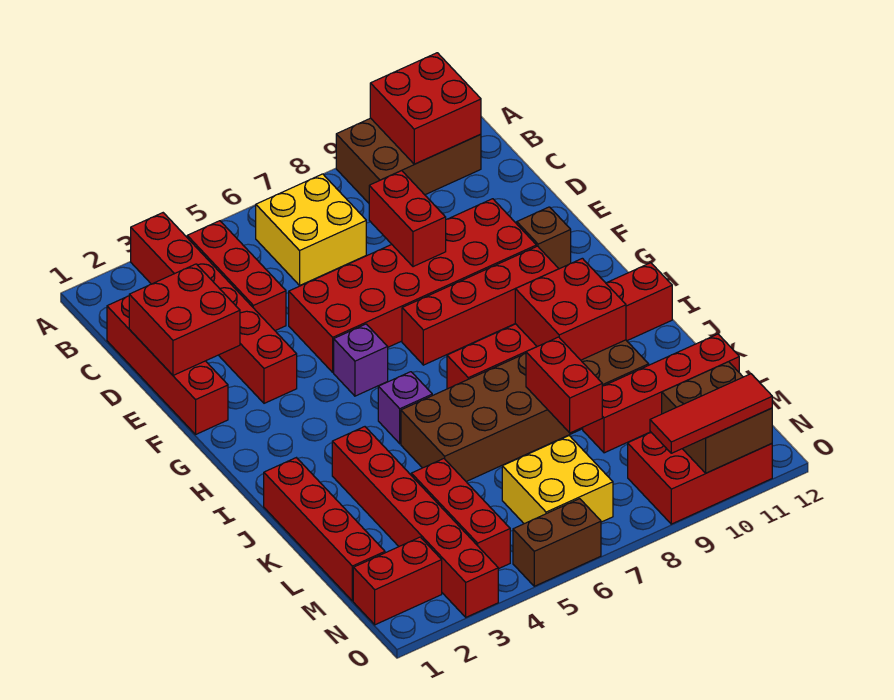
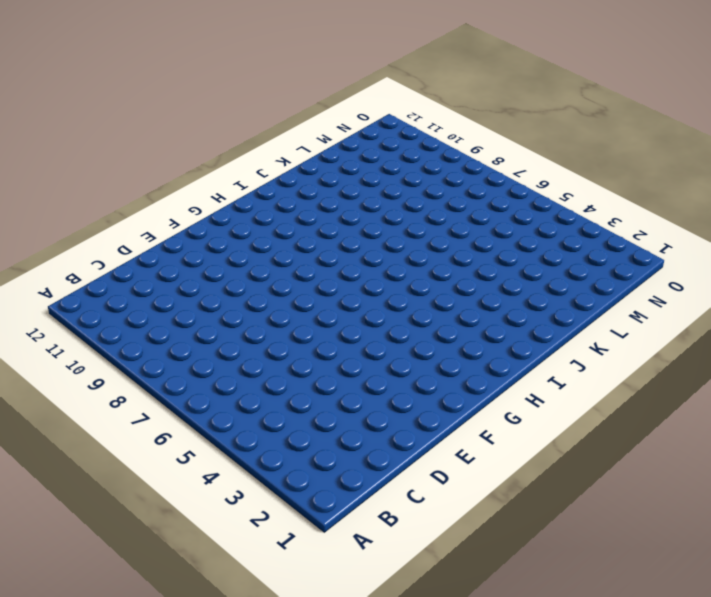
none -> red 1x6 brick [131,213,297,403]
none -> brown 2x3 brick [336,118,481,203]
none -> red 1x3 brick [187,221,286,331]

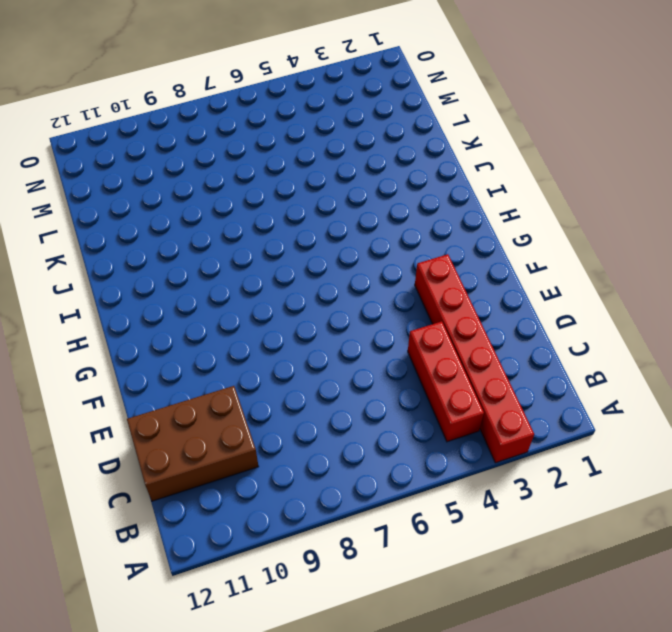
brown 2x3 brick [127,386,259,501] -> brown 2x3 brick moved to [336,118,481,203]
none -> yellow 2x2 brick [256,174,366,285]
none -> red 1x4 brick [107,296,228,434]
none -> red 2x6 brick [289,199,536,372]

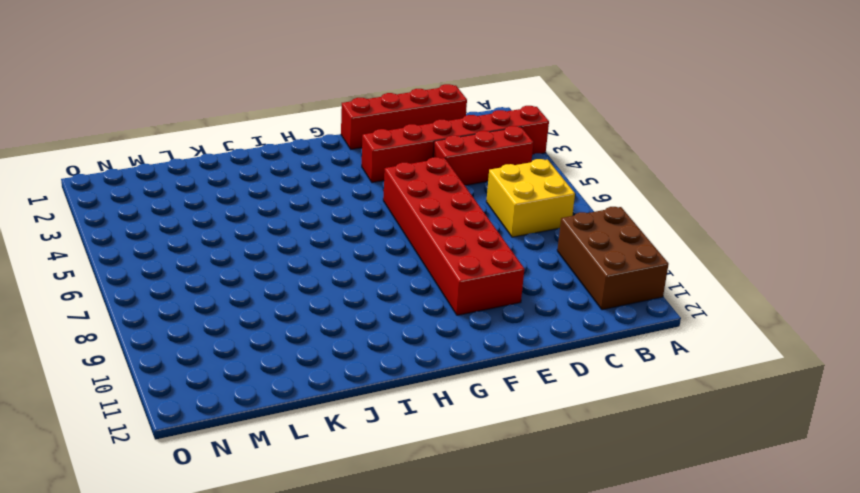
none -> brown 1x1 brick [516,207,571,269]
none -> purple 1x1 brick [334,324,388,396]
none -> red 1x4 brick [402,246,559,365]

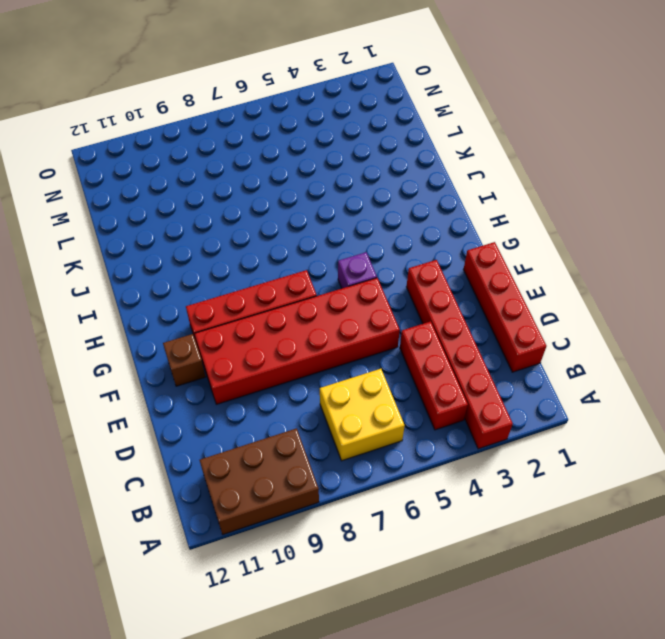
none -> purple 1x1 brick [378,372,432,444]
none -> red 1x6 brick [447,263,672,389]
none -> red 1x4 brick [264,458,385,601]

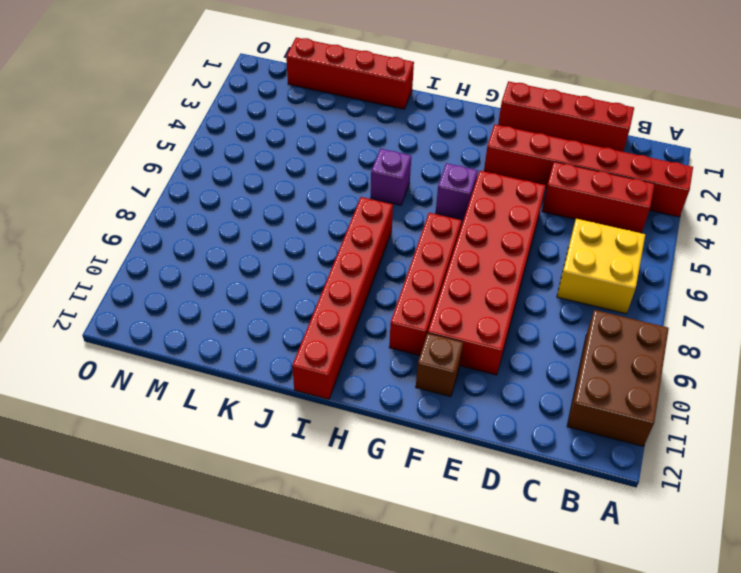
none -> red 1x6 brick [332,427,498,617]
none -> brown 2x6 brick [401,340,649,482]
none -> red 1x3 brick [411,459,510,569]

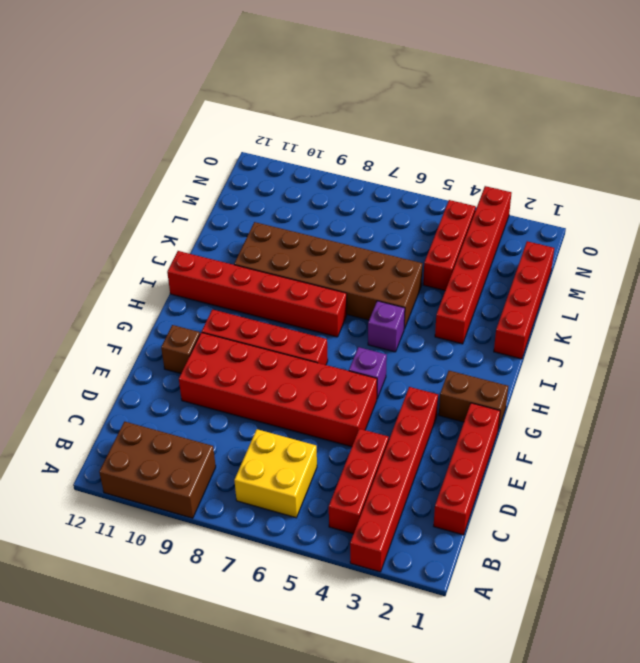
brown 1x2 brick [439,371,508,430] -> brown 1x2 brick moved to [513,499,601,586]
none -> red 1x4 brick [583,334,739,453]
none -> yellow 2x2 brick [502,436,613,524]
none -> red 1x2 brick [353,537,442,625]

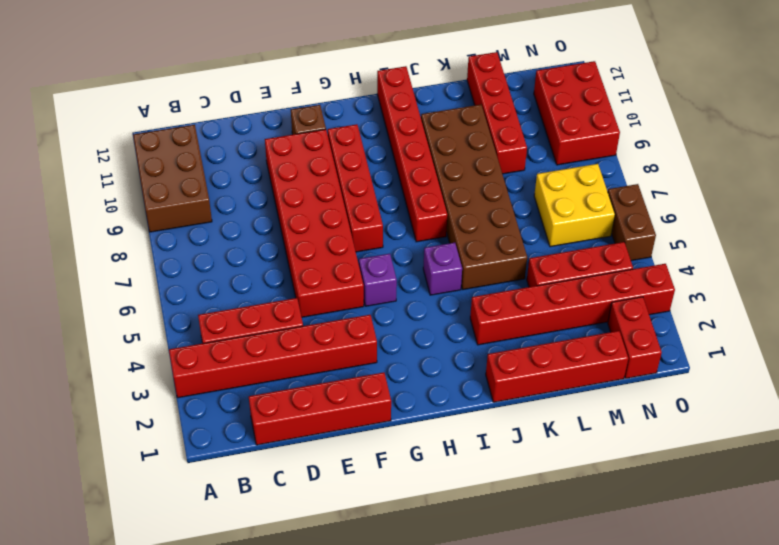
none -> yellow 2x2 brick [256,174,366,285]
none -> red 2x2 brick [370,53,481,164]
none -> red 2x2 brick [129,264,240,375]

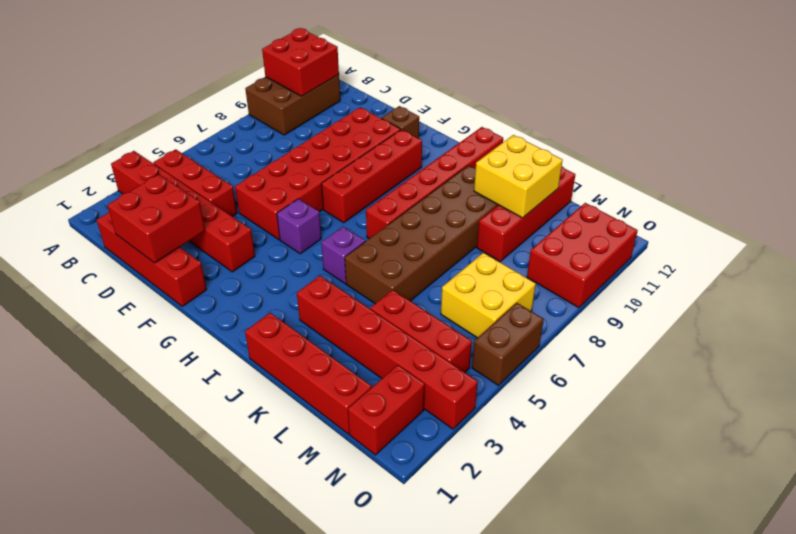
yellow 2x2 brick [474,135,563,218] -> yellow 2x2 brick moved to [256,174,366,285]
none -> red 1x2 brick [369,171,446,267]
none -> red 2x2 brick [515,258,626,360]
none -> red 1x2 brick [526,337,602,433]

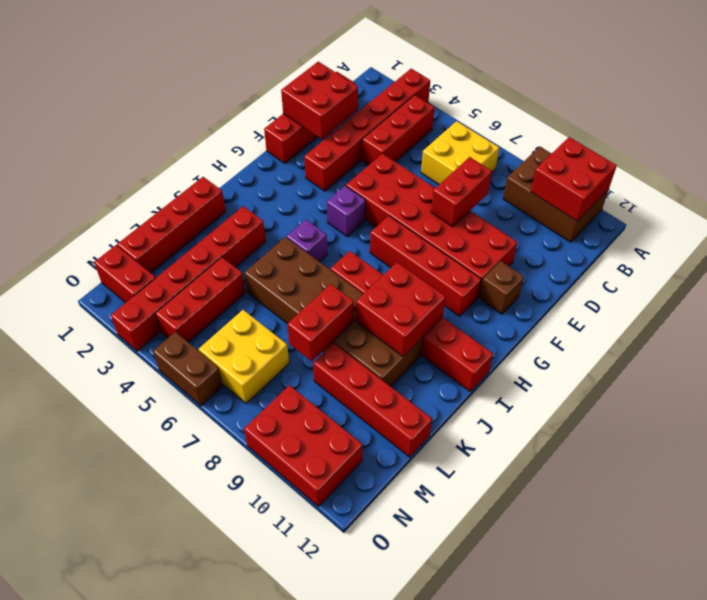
none -> brown 2x2 brick [662,362,772,473]
none -> red 1x3 tile [650,374,772,453]

